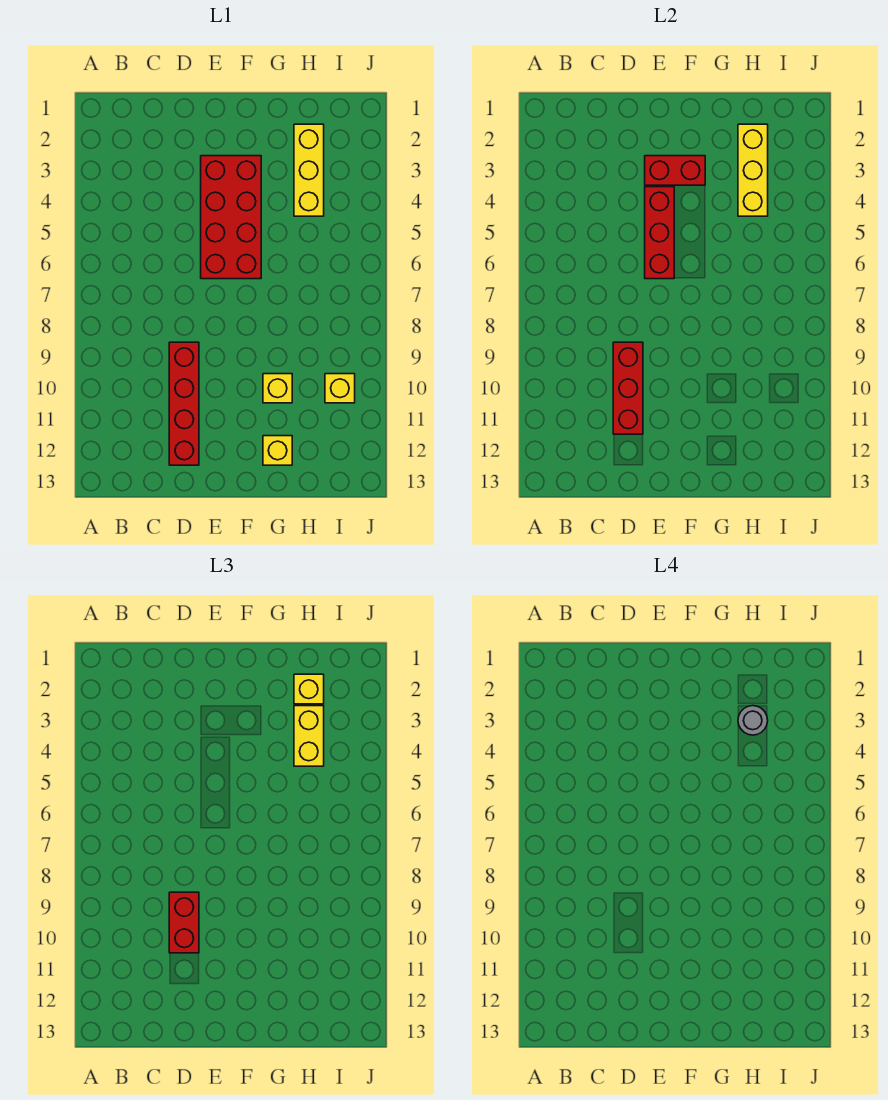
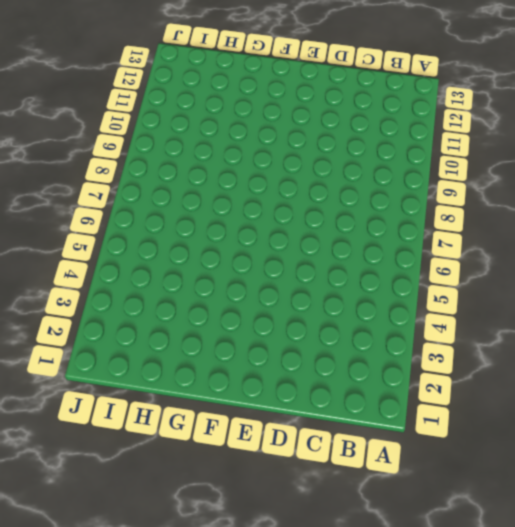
none -> red 1x4 brick [169,342,199,465]
none -> red 2x4 brick [201,156,261,279]
none -> yellow 1x1 brick [263,374,292,403]

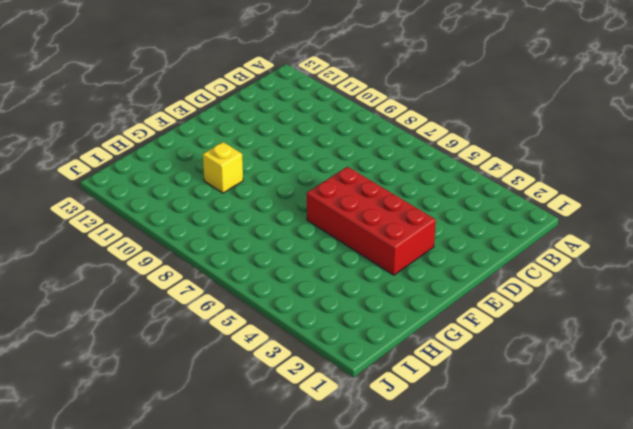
none -> red 1x4 brick [169,342,199,465]
none -> yellow 1x1 brick [263,436,292,465]
none -> yellow 1x3 brick [294,124,324,216]

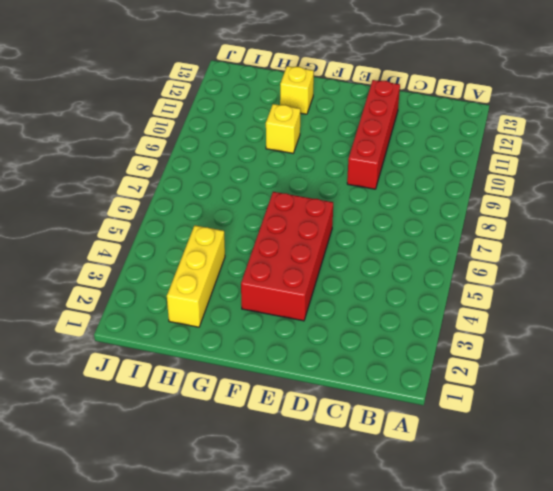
none -> yellow 1x1 brick [325,374,355,403]
none -> red 1x3 brick [613,342,643,434]
none -> red 1x2 brick [645,156,705,185]

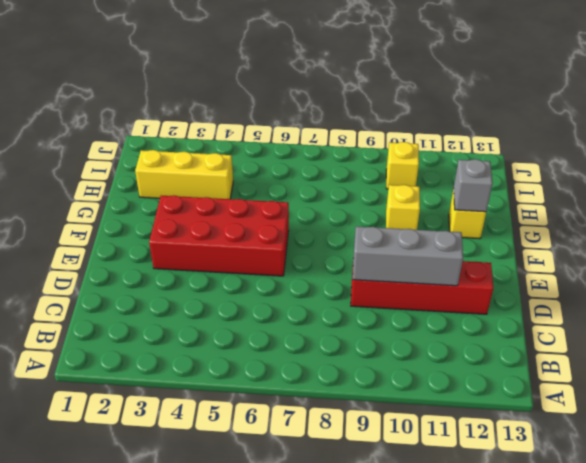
grey 1x3 brick [353,226,463,286] -> red 1x3 brick [613,342,643,434]
grey 1x1 brick [453,159,493,212] -> none
none -> red 1x2 brick [645,156,705,185]
none -> red 1x3 brick [645,187,674,279]
none -> yellow 1x3 brick [738,124,768,216]

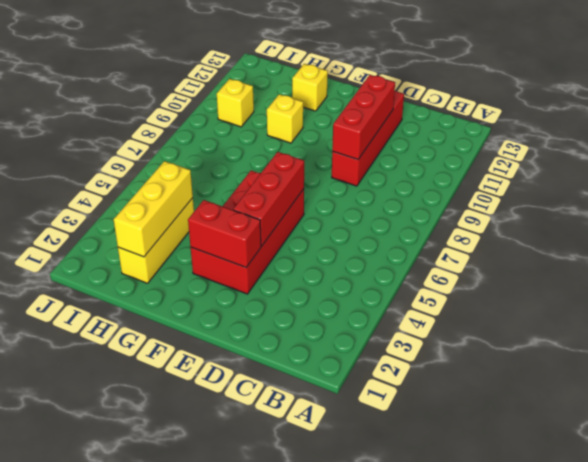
none -> red 1x2 brick [169,892,199,953]
none -> yellow 1x1 brick [294,674,324,704]
none -> yellow 1x2 brick [294,706,324,766]

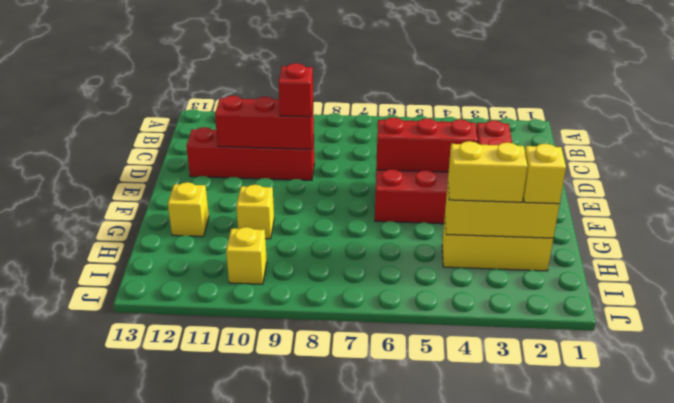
red 1x1 brick [278,63,313,117] -> red 1x2 brick [169,892,199,953]
none -> grey 1x1 round brick [738,706,768,735]

